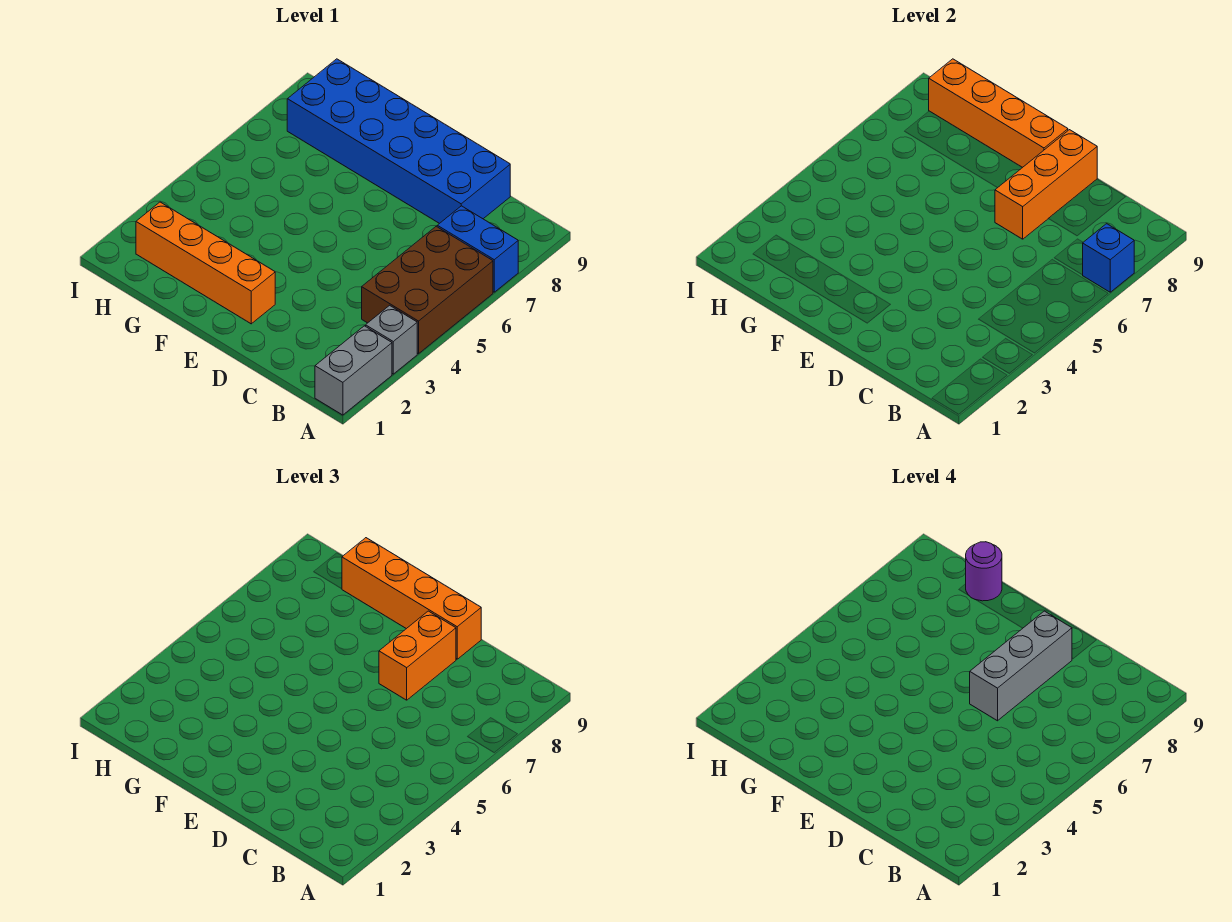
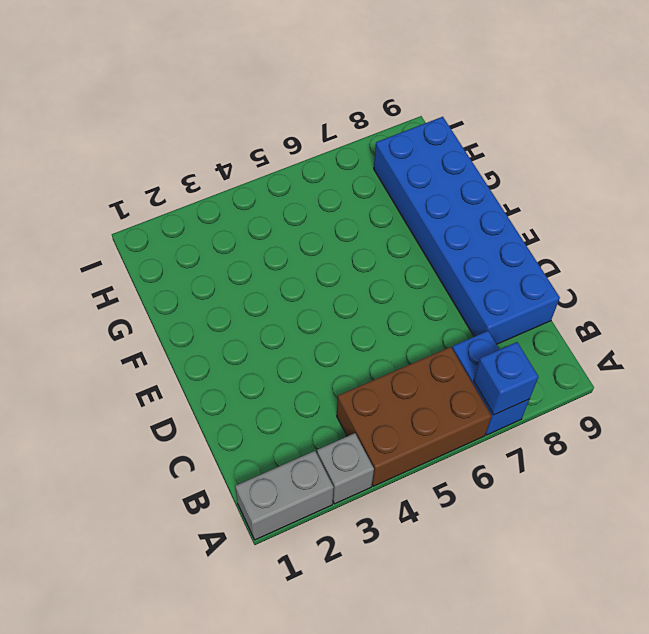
none -> orange 1x4 brick [136,202,275,324]
none -> orange 1x3 brick [995,130,1097,239]
none -> orange 1x4 brick [929,59,1068,167]

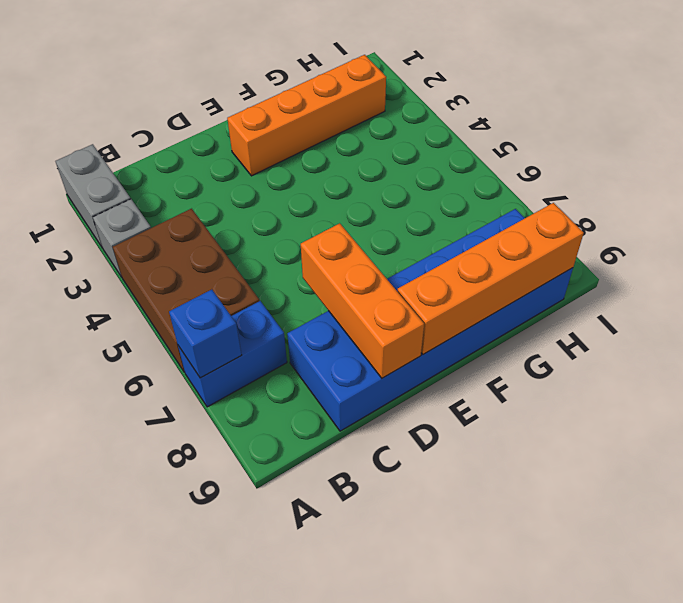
none -> orange 1x2 brick [379,611,456,700]
none -> orange 1x4 brick [342,538,481,659]
none -> grey 1x3 brick [970,611,1072,721]

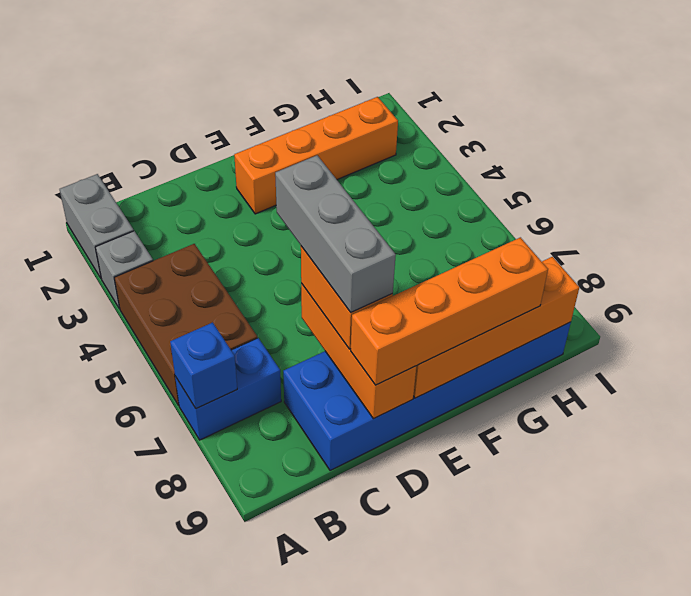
none -> purple 1x1 round brick [966,542,1002,601]

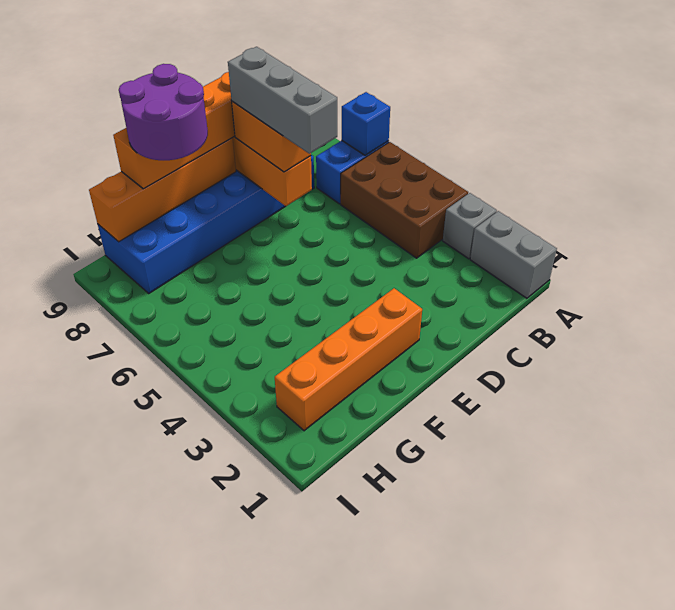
purple 2x2 round brick [119,64,208,160] -> purple 1x1 round brick [966,542,1002,601]

